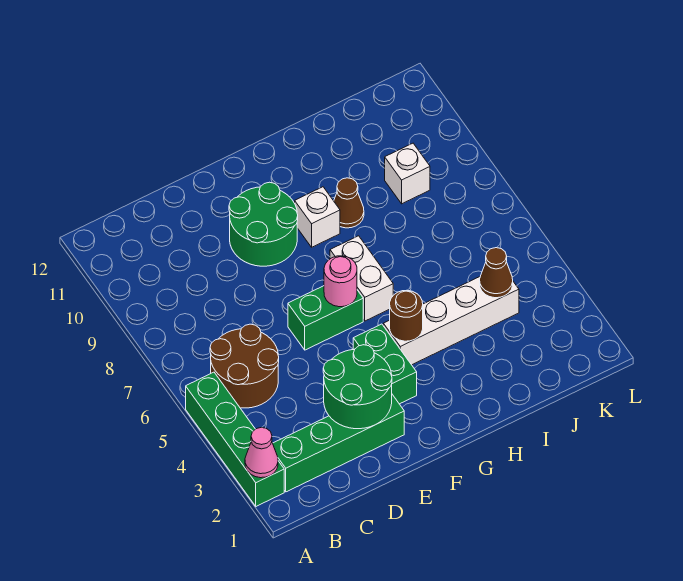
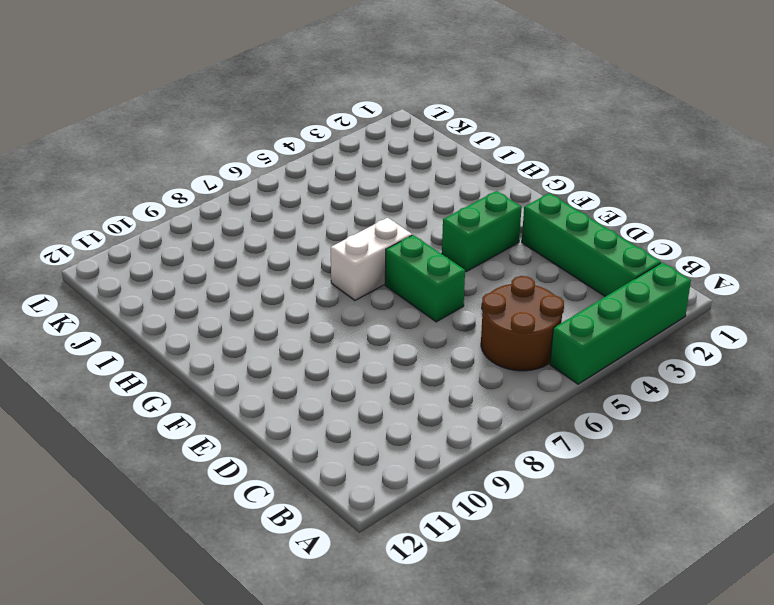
none -> green 2x2 round brick [229,182,298,266]
none -> white 1x4 brick [383,277,519,365]
none -> white 1x1 brick [295,187,340,247]

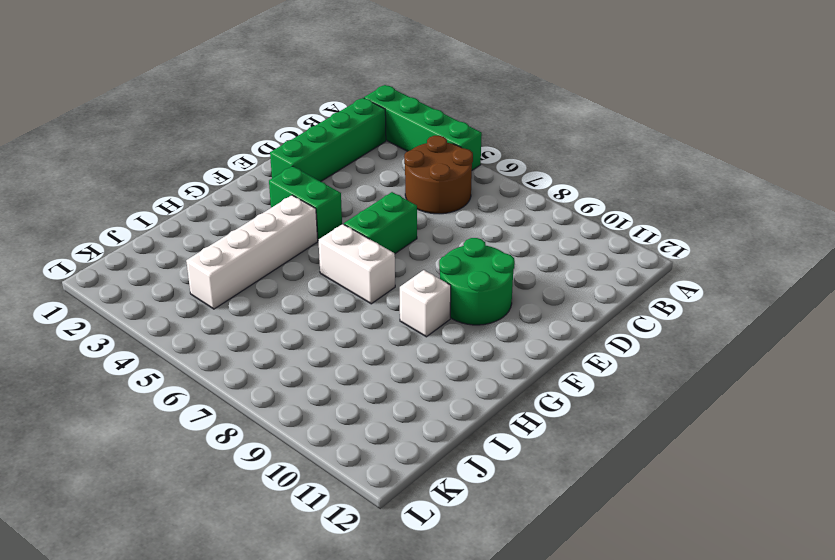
none -> brown 1x1 cone [334,178,364,228]
none -> white 1x1 brick [385,143,430,204]
none -> pink 1x1 cone [245,427,278,478]

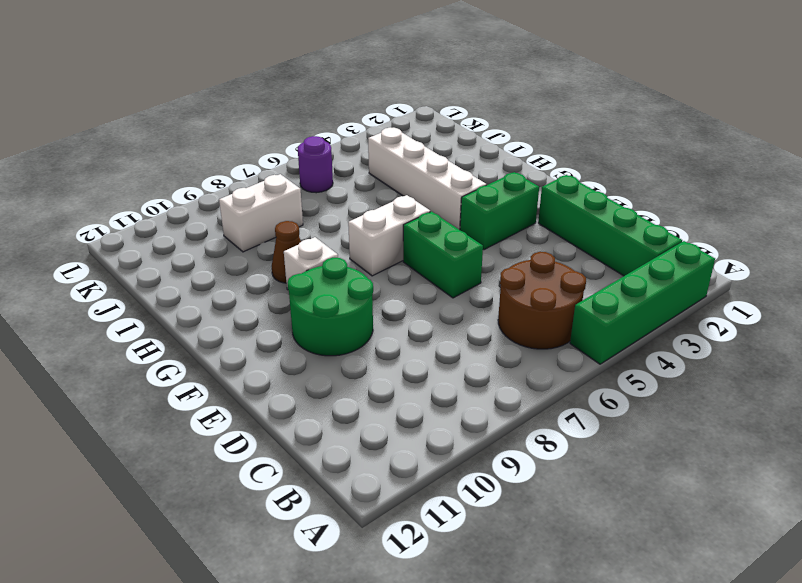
white 1x2 brick [219,174,303,252] -> white 1x1 brick [385,143,430,204]
purple 1x1 round brick [298,136,333,193] -> none
none -> pink 1x1 cone [245,427,278,478]
none -> green 2x2 round brick [323,345,392,429]
none -> pink 1x1 round brick [324,256,357,307]

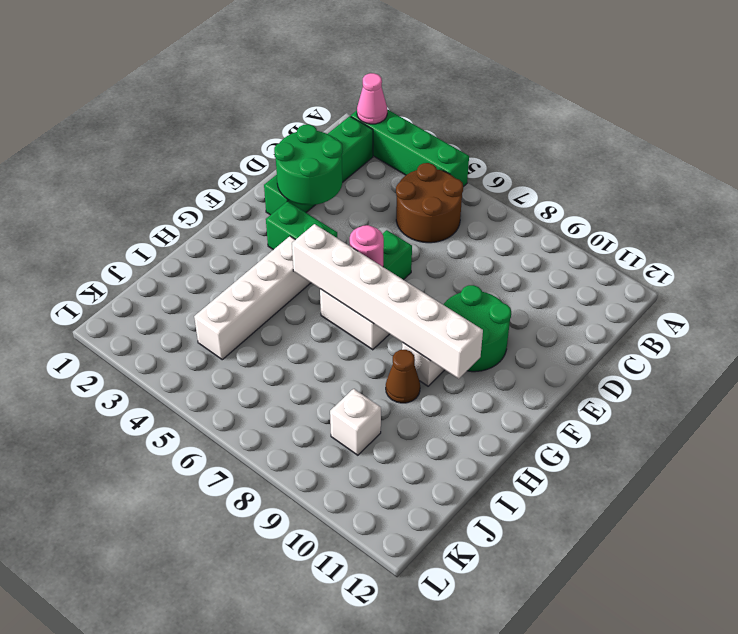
white 1x6 brick [292,224,483,379] -> none
none -> brown 1x1 round brick [390,290,423,341]
none -> brown 1x1 cone [480,248,513,298]

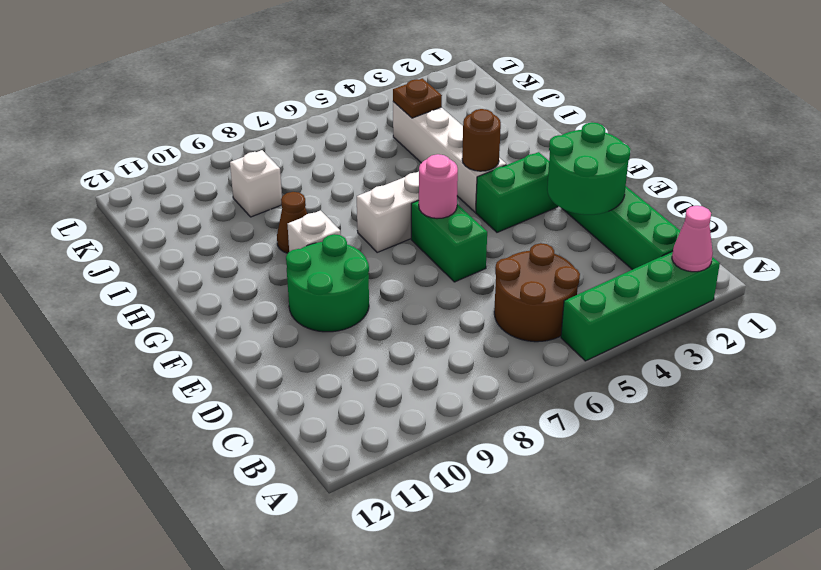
brown 1x1 plate [393,78,442,118] -> brown 1x1 cone [480,248,513,298]

